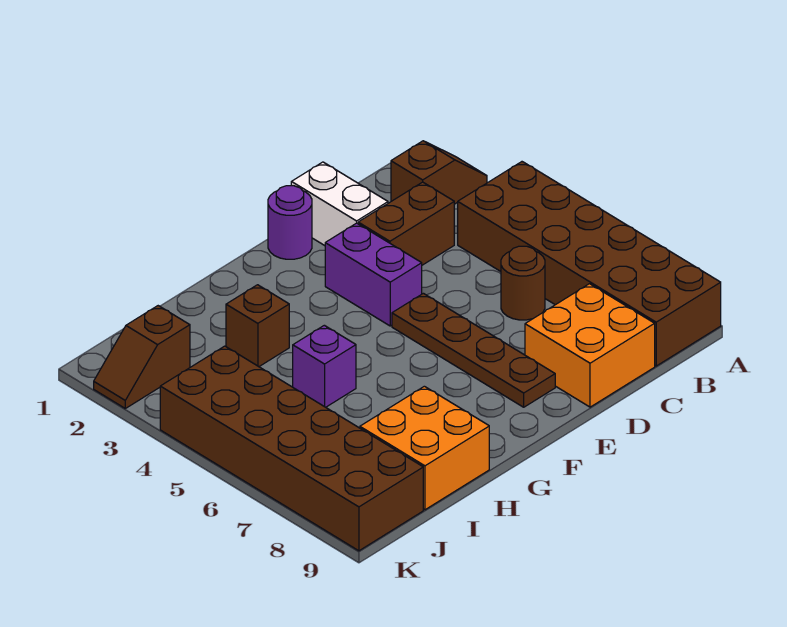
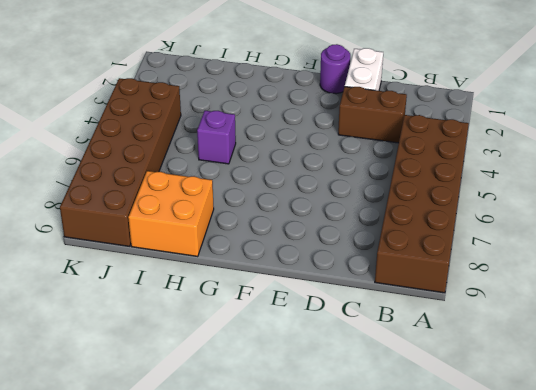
none -> brown 1x2 slope [391,141,487,204]
none -> brown 1x1 round brick [501,246,545,320]
none -> orange 2x2 brick [525,284,655,407]

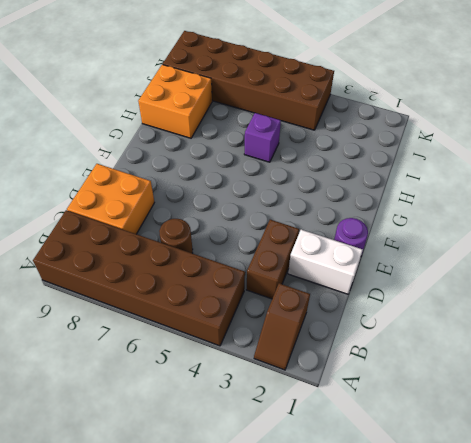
none -> purple 1x2 brick [325,223,422,326]
none -> brown 1x4 plate [392,293,555,407]
none -> brown 1x1 brick [226,285,289,367]

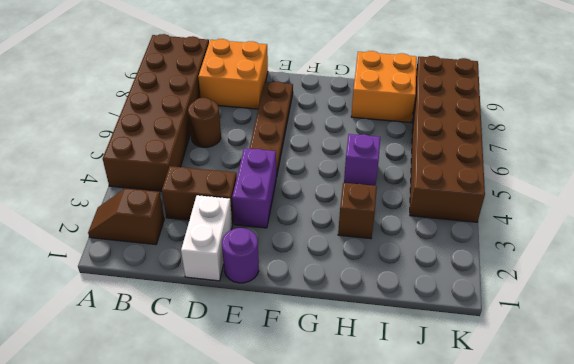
none -> brown 1x2 slope [94,306,190,408]

